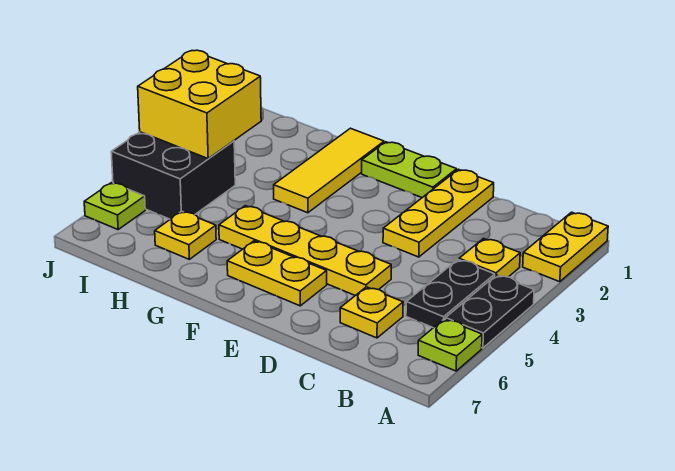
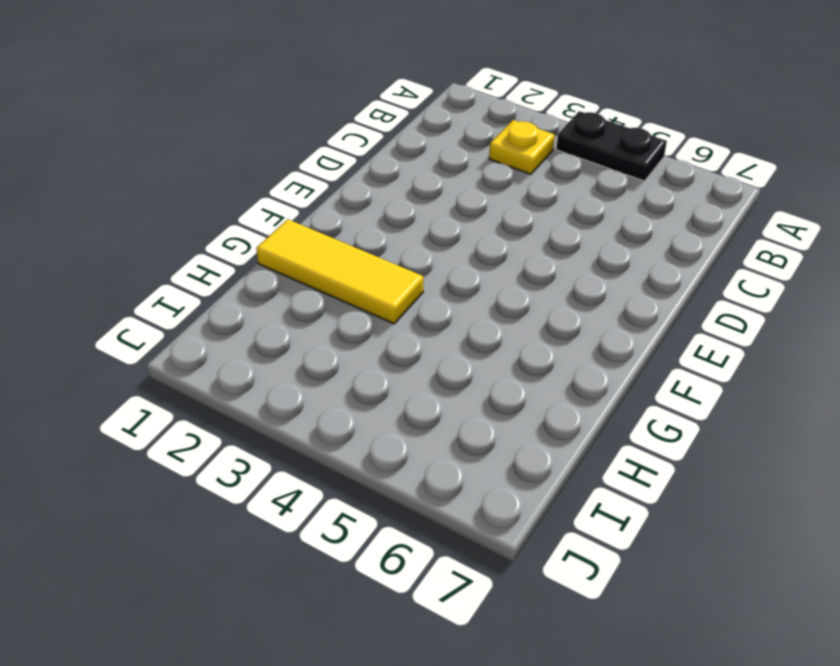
none -> yellow 1x2 plate [523,212,608,282]
none -> lime 1x1 plate [418,319,482,371]
none -> black 1x2 plate [406,260,495,328]

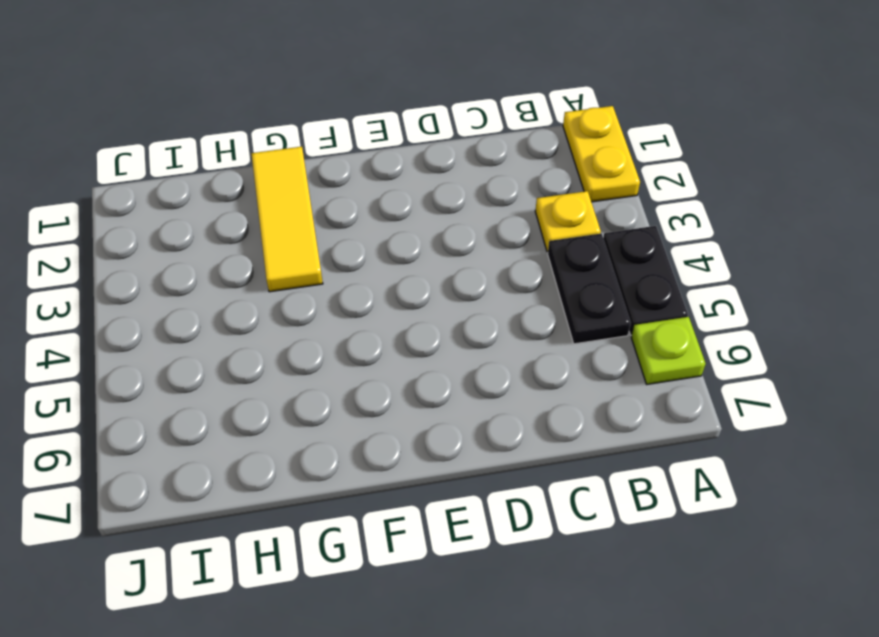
none -> yellow 1x1 plate [340,287,403,338]
none -> yellow 1x3 plate [383,169,494,257]
none -> yellow 1x4 plate [219,206,391,296]

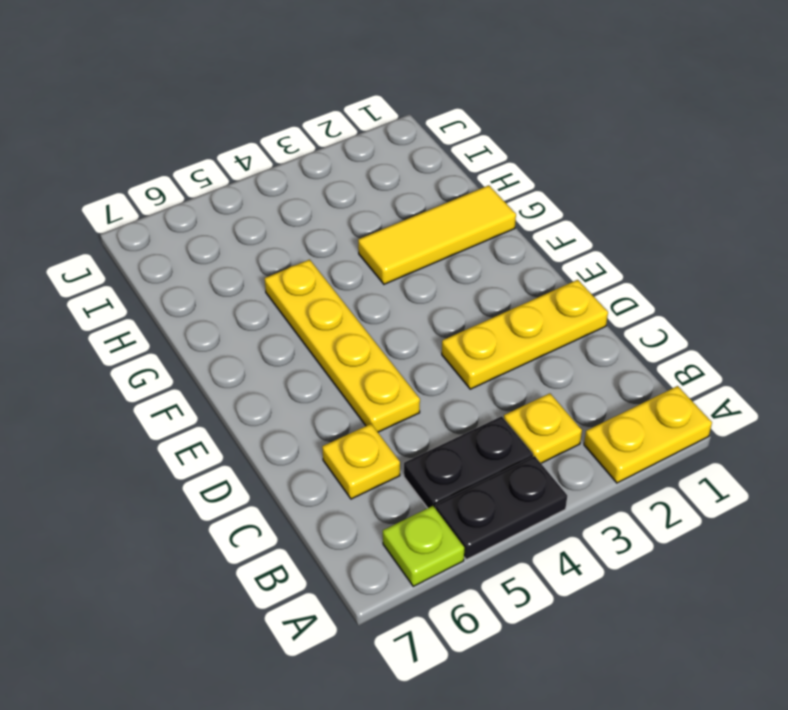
none -> lime 1x2 plate [362,142,457,198]
none -> yellow 1x2 plate [227,241,327,306]
none -> yellow 1x1 plate [155,211,216,259]

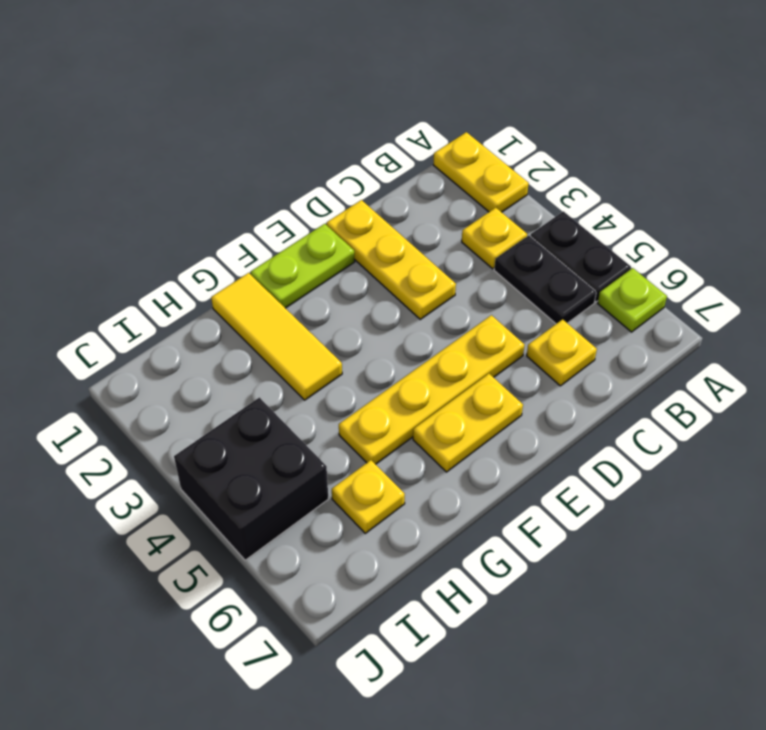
none -> lime 1x1 plate [84,183,145,229]
none -> yellow 2x2 brick [138,50,261,159]

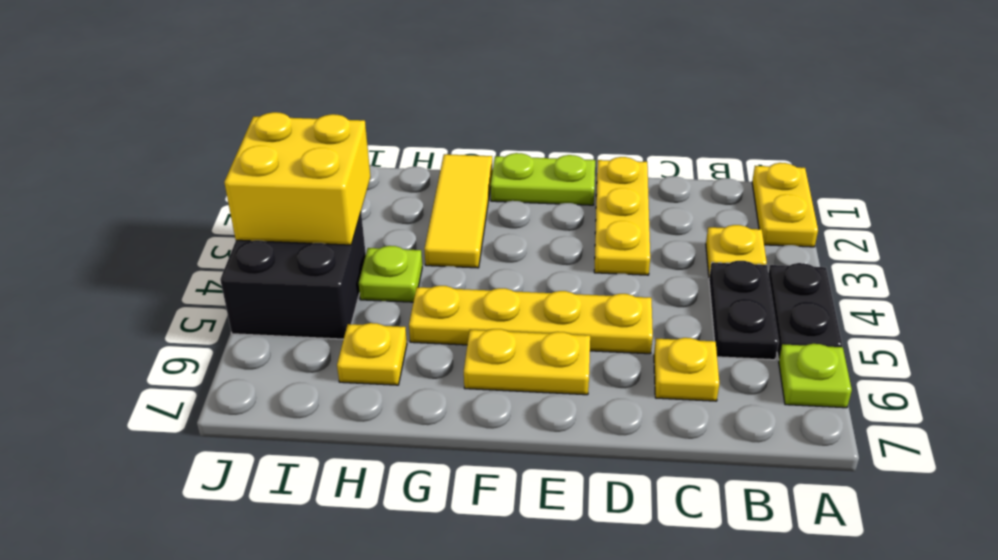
lime 1x1 plate [359,246,422,302] -> lime 1x1 plate moved to [84,183,145,229]

